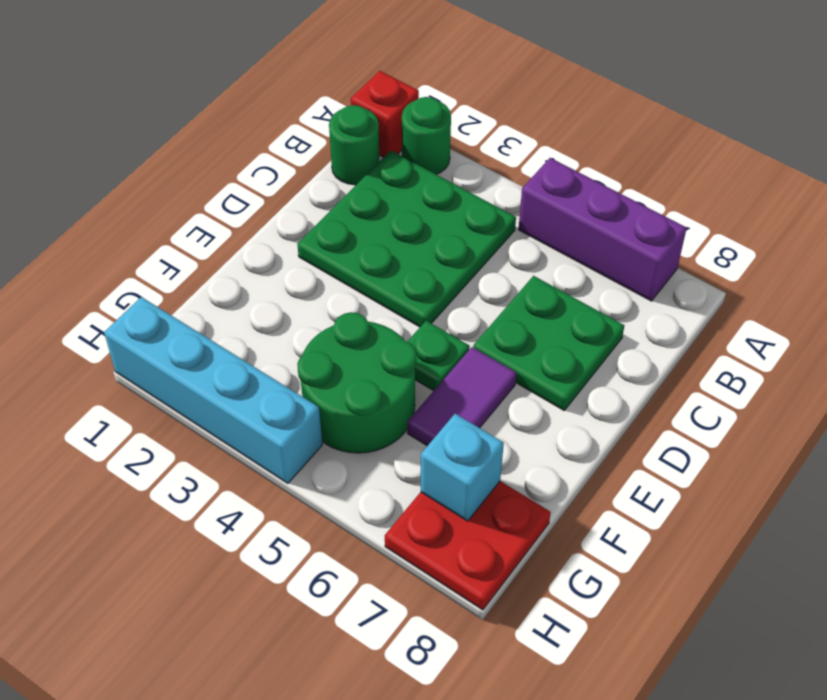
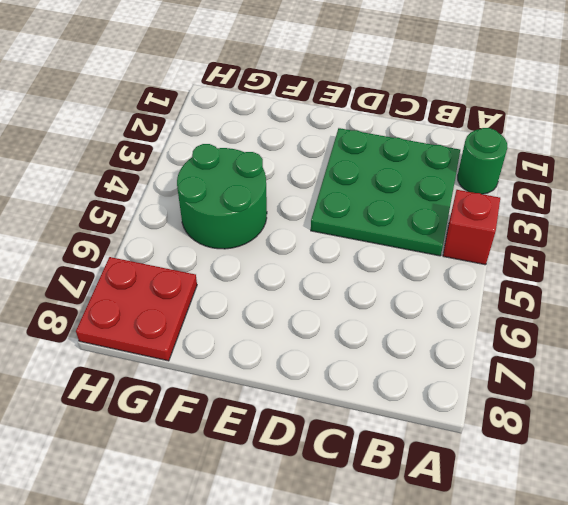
red 1x1 brick [443,190,500,265] -> red 1x1 brick moved to [351,71,419,158]
none -> purple 1x3 brick [518,158,687,301]
none -> green 1x1 round brick [329,105,380,185]
none -> green 2x2 plate [473,276,625,410]

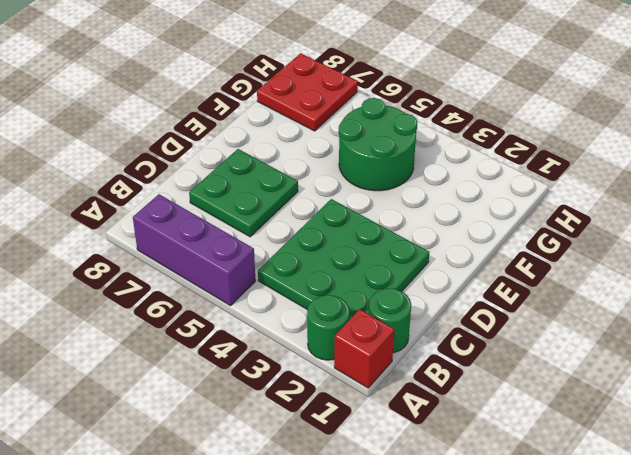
none -> green 1x1 plate [407,321,470,391]
none -> purple 1x2 tile [407,347,516,446]
none -> cyan 1x4 brick [104,297,322,483]

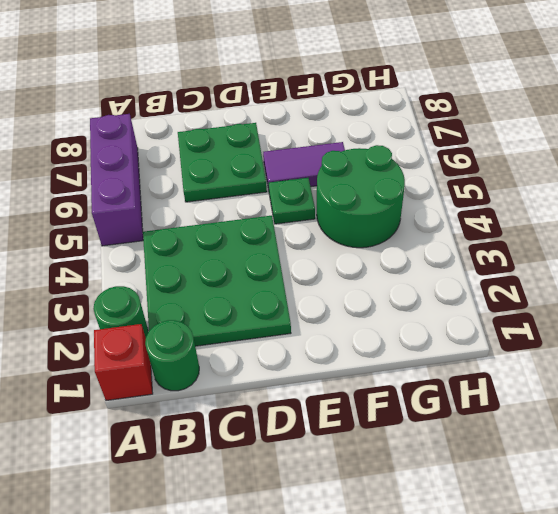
none -> red 2x2 plate [385,481,551,610]
none -> cyan 1x4 brick [104,297,322,483]
none -> cyan 1x1 brick [421,414,504,521]

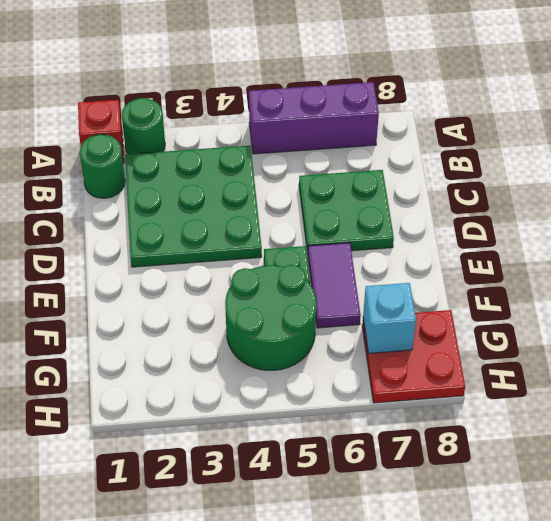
none -> cyan 1x4 brick [104,297,322,483]

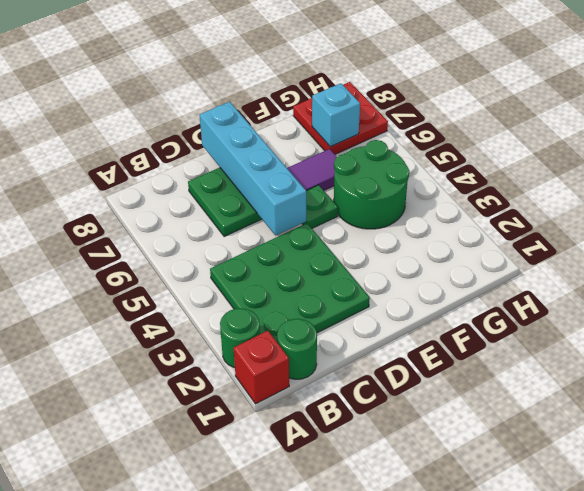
cyan 1x4 brick [200,102,306,235] -> cyan 1x4 brick moved to [104,297,322,483]
none -> purple 1x3 brick [518,158,687,301]

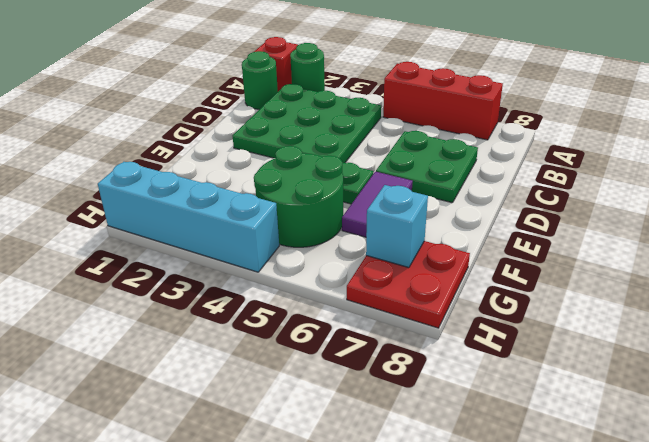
red 1x3 brick [383,62,503,140] -> purple 1x3 brick [518,158,687,301]

